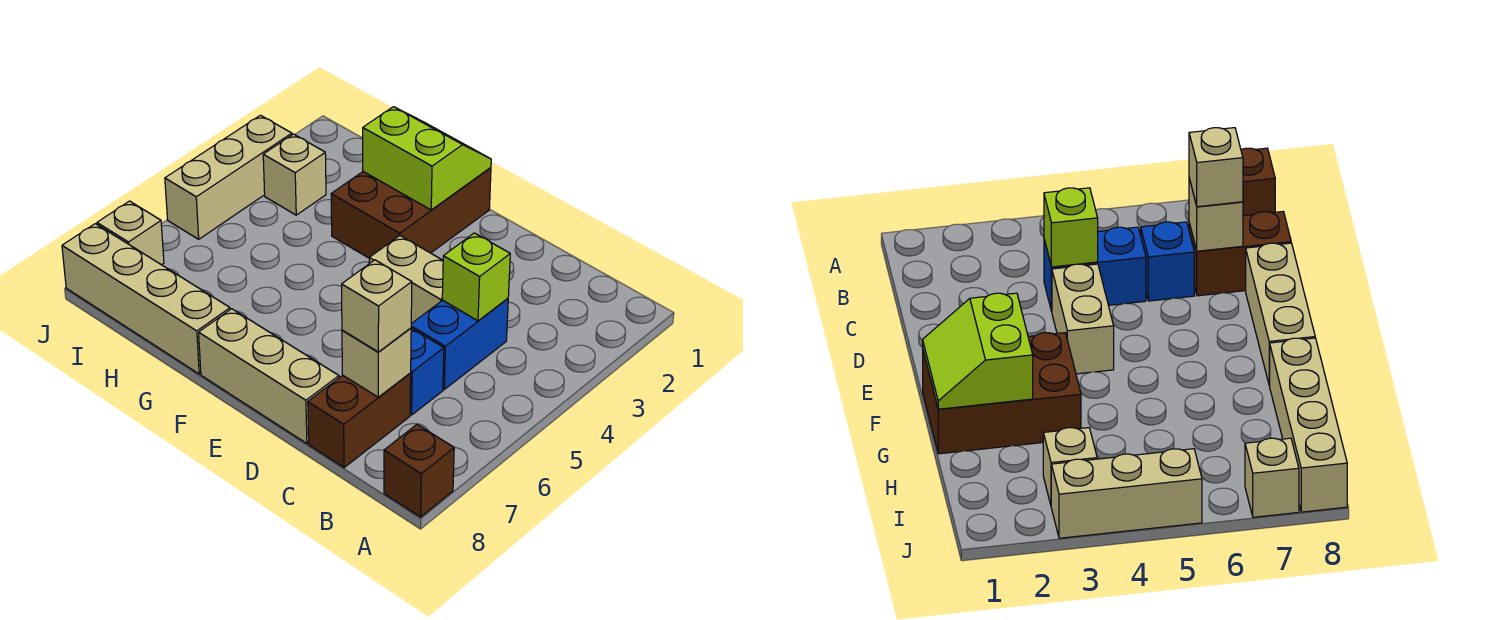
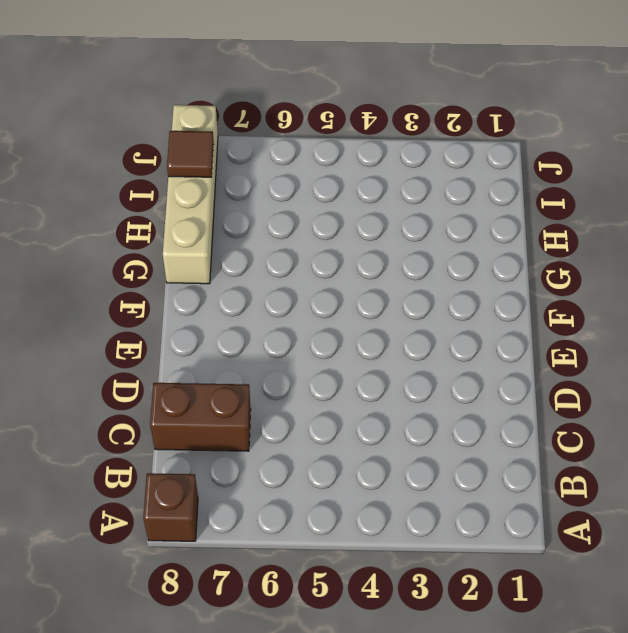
brown 1x1 tile [167,131,214,177] -> none
none -> blue 1x2 brick [411,299,508,389]
none -> blue 1x1 brick [410,328,444,415]
none -> tan 1x2 brick [369,236,443,324]

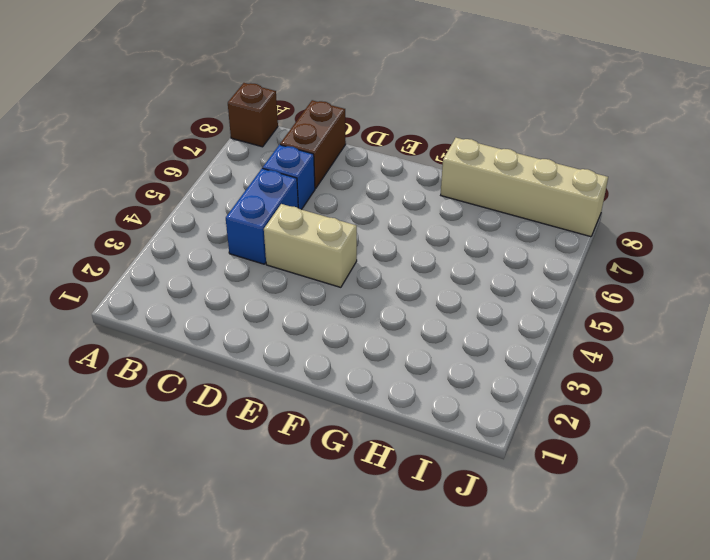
none -> tan 1x3 brick [199,309,339,444]
none -> brown 2x3 brick [331,168,491,258]
none -> tan 1x1 brick [263,134,326,215]

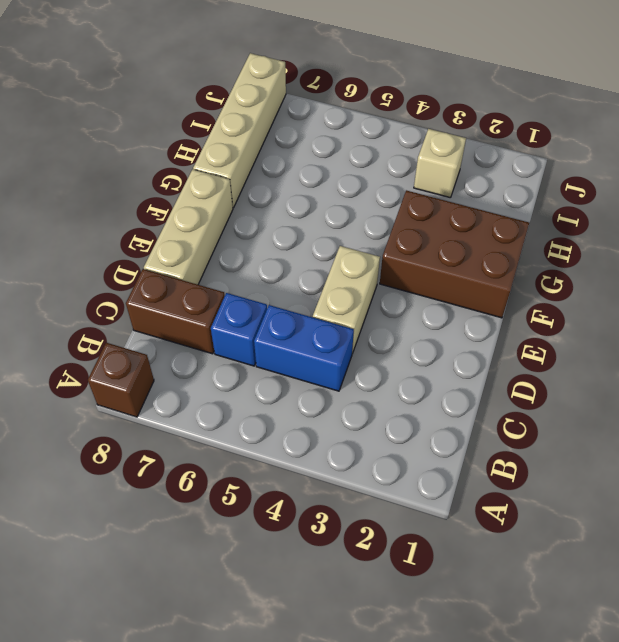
none -> tan 1x3 brick [165,115,292,239]
none -> tan 1x1 brick [97,201,164,265]
none -> lime 1x1 brick [442,233,510,321]

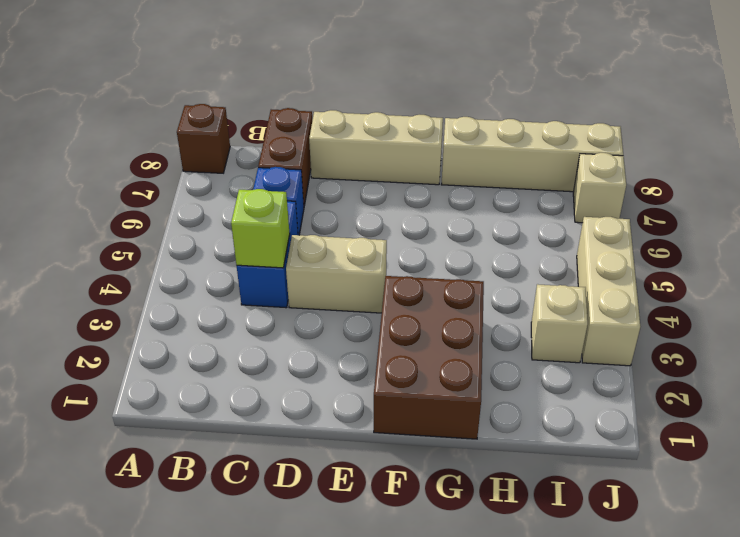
none -> tan 1x1 brick [342,328,411,397]
none -> lime 2x2 slope [363,107,491,210]
none -> tan 1x1 brick [342,260,412,352]

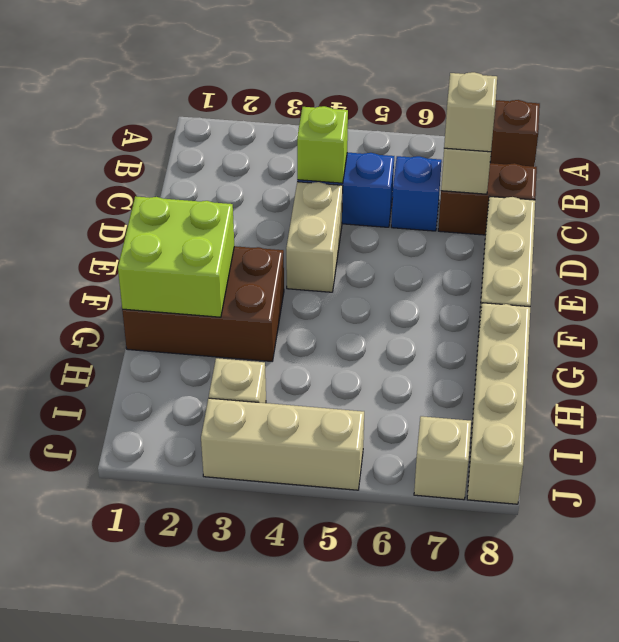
lime 2x2 brick [118,196,234,317] -> lime 2x2 slope [363,107,491,210]

